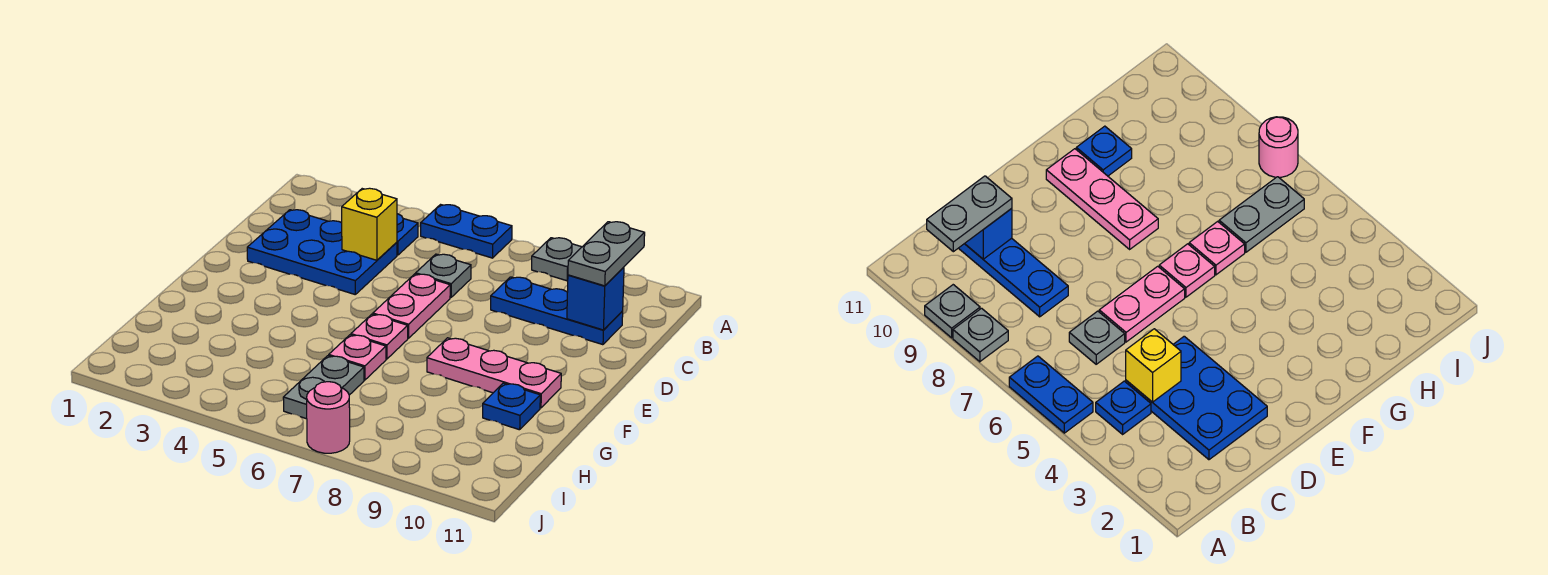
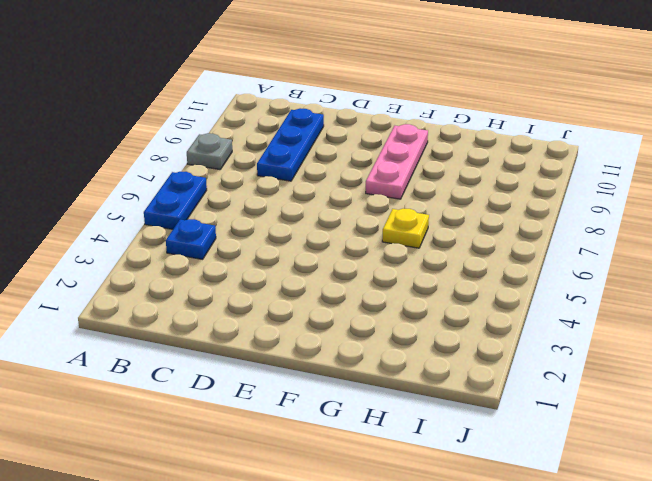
yellow 1x1 plate [382,208,429,248] -> pink 1x1 plate [329,335,386,380]
none -> grey 1x1 plate [925,285,980,338]
none -> blue 2x3 plate [247,210,397,294]
none -> grey 1x1 plate [416,254,471,298]

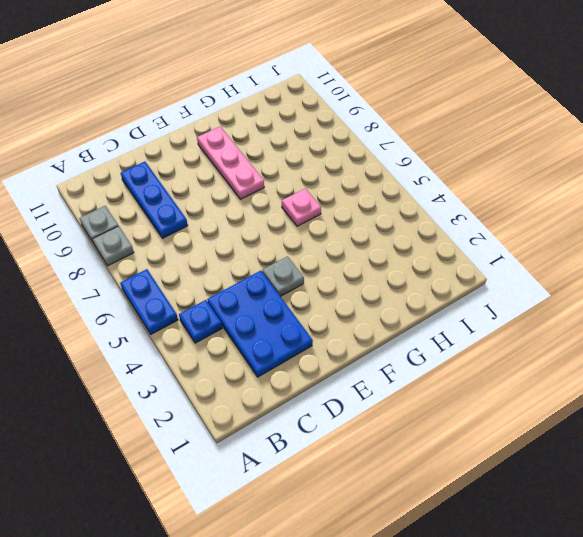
grey 1x1 plate [262,256,304,296] -> grey 1x1 plate moved to [416,254,471,298]
none -> pink 1x2 plate [373,274,450,338]
none -> pink 1x1 plate [351,314,408,359]
none -> blue 1x1 plate [483,383,540,430]

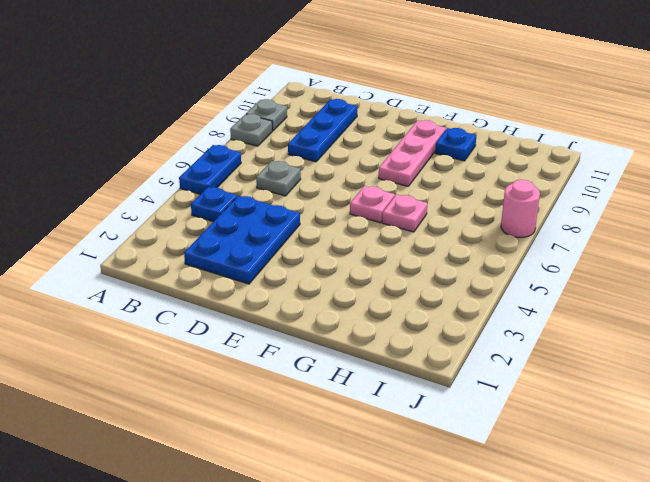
none -> pink 1x2 plate [373,274,450,338]
none -> grey 1x2 plate [283,356,364,419]
none -> yellow 1x1 brick [342,188,397,260]

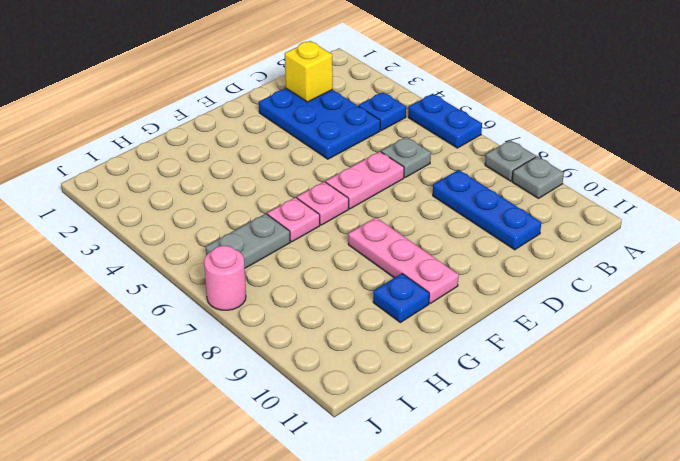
yellow 1x1 brick [285,41,333,102] -> yellow 1x1 brick moved to [342,188,397,260]
none -> blue 1x1 brick [567,267,624,330]
none -> grey 1x2 plate [568,222,645,286]

